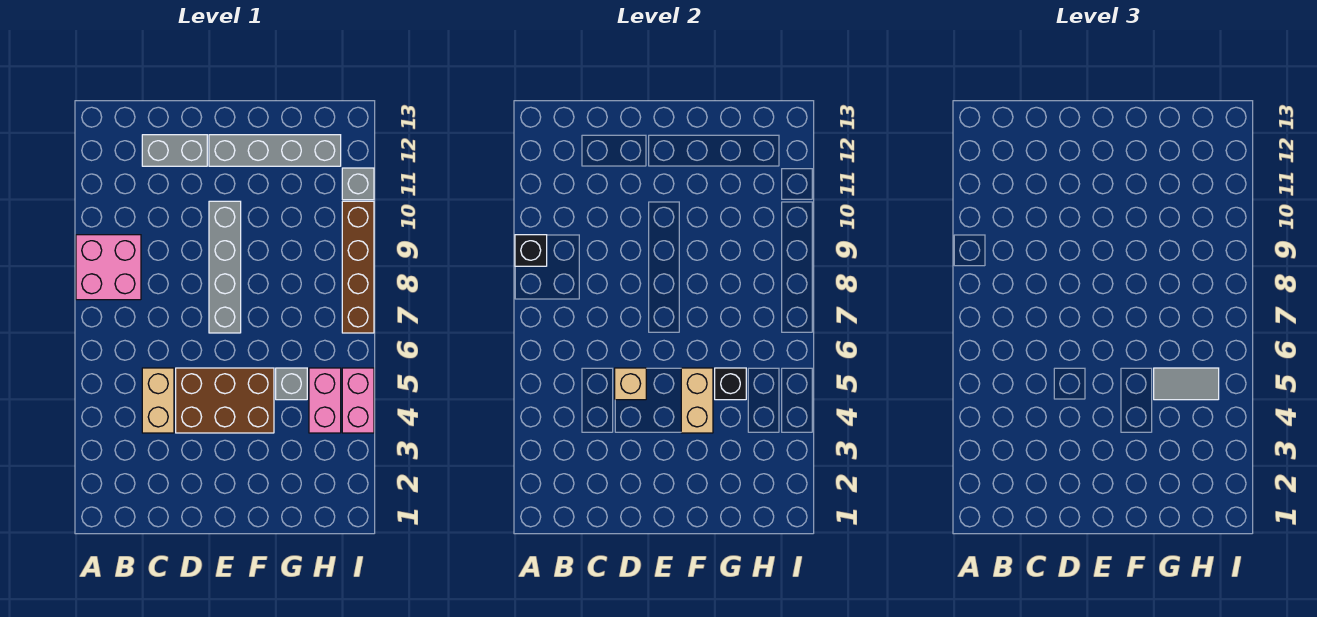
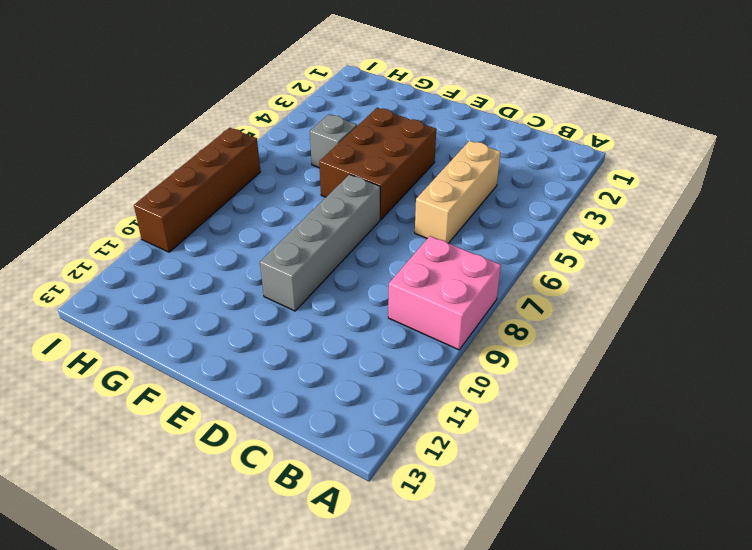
tan 1x3 brick [415,141,501,243] -> tan 1x2 brick [142,368,174,433]
brown 2x3 brick [319,108,436,220] -> brown 2x3 brick turned to [176,368,274,433]
none -> grey 1x2 brick [142,135,207,166]
none -> grey 1x4 brick [209,135,341,166]
none -> pink 1x2 brick [309,368,341,433]

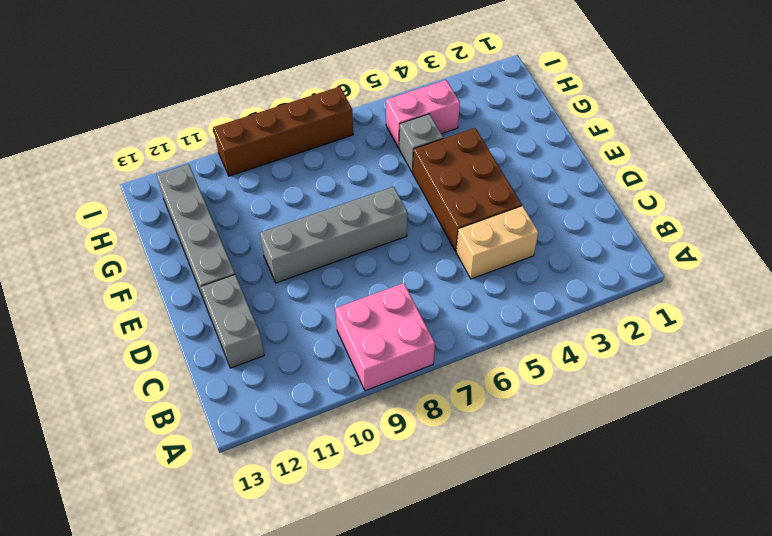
none -> pink 1x2 brick [342,368,374,433]
none -> grey 1x1 brick [342,168,374,200]
none -> black 1x1 brick [515,235,547,266]

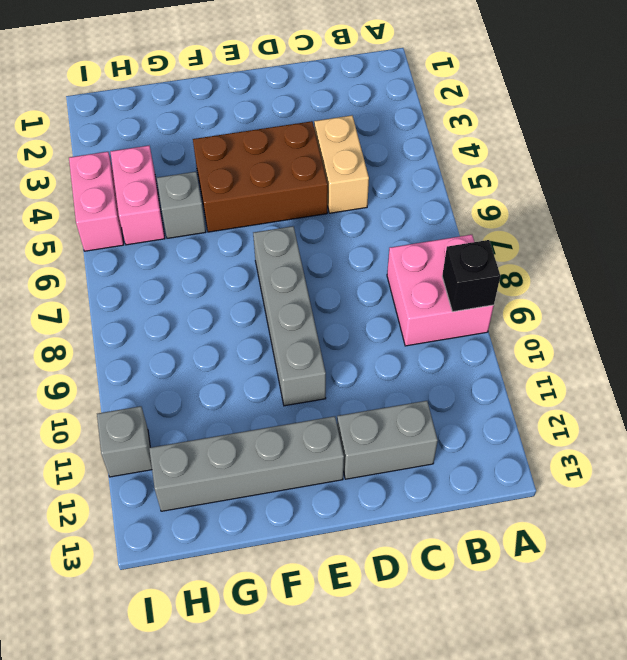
none -> brown 1x4 brick [342,201,374,333]
none -> tan 1x1 brick [615,368,646,400]
none -> tan 1x2 brick [681,368,713,433]

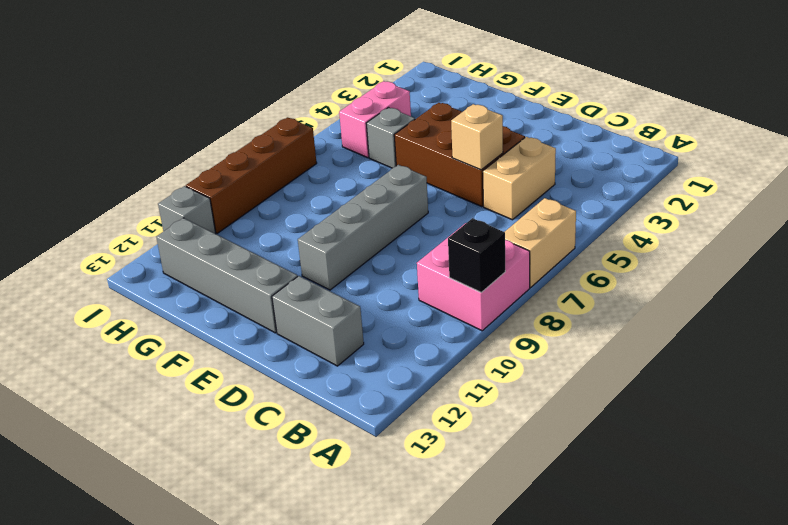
tan 1x2 brick [505,198,576,287] -> tan 1x2 brick moved to [681,368,713,433]
none -> pink 1x2 brick [342,368,374,433]
none -> black 1x1 brick [715,368,746,400]
none -> grey 1x2 tile [1154,368,1219,400]

